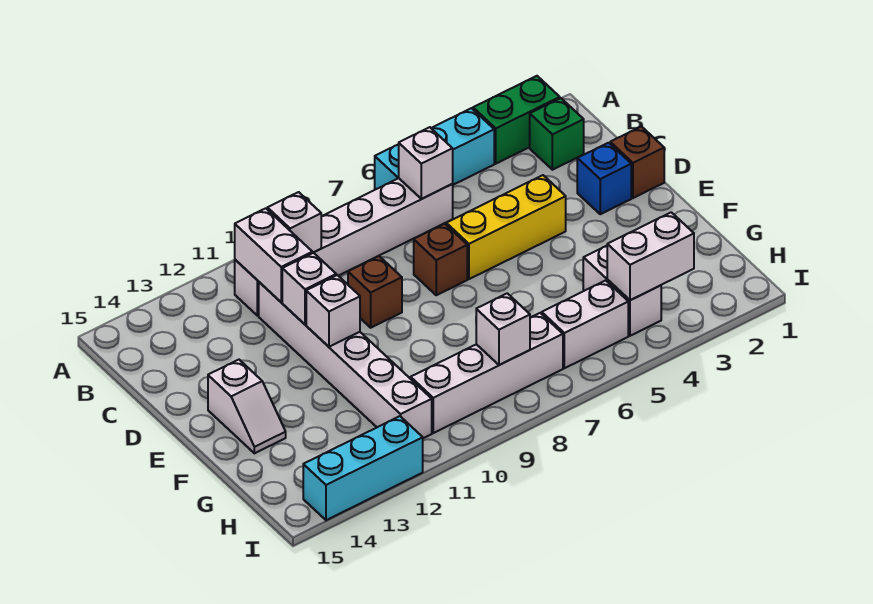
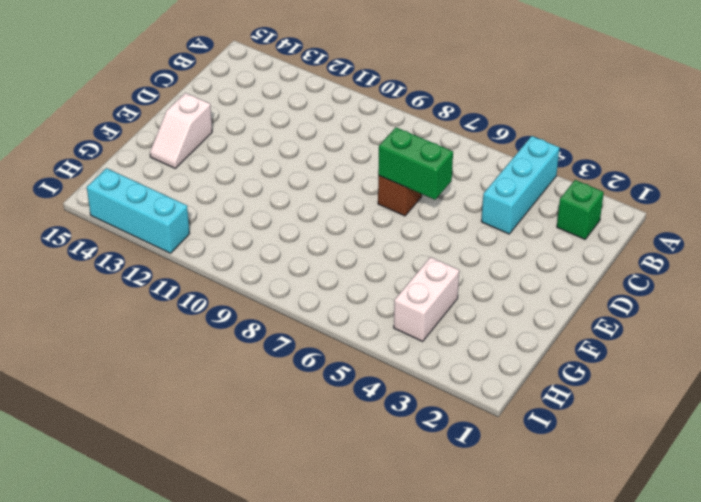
cyan 1x3 brick [481,136,559,234] -> cyan 1x3 brick turned to [375,108,494,190]
green 1x2 brick [378,127,453,200] -> green 1x2 brick moved to [473,76,560,164]
none -> white 1x6 brick [235,178,453,316]
none -> white 1x6 brick [259,282,432,438]
none -> brown 1x1 brick [610,126,664,198]

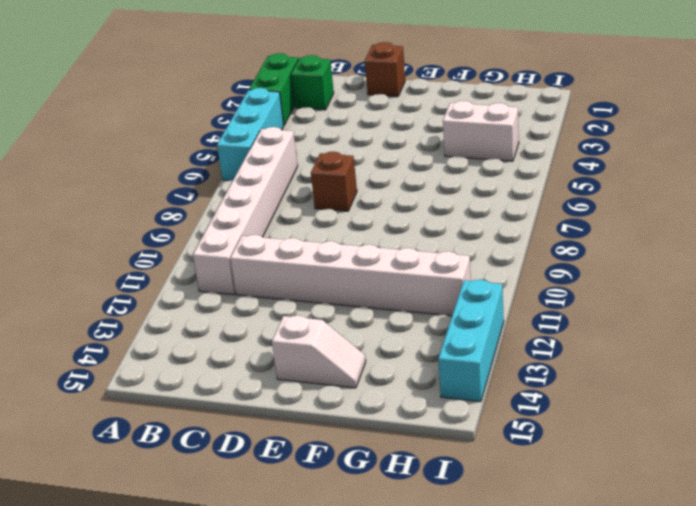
none -> blue 1x1 brick [577,143,631,214]
none -> yellow 1x3 brick [446,175,566,279]
none -> brown 1x1 brick [348,256,402,328]

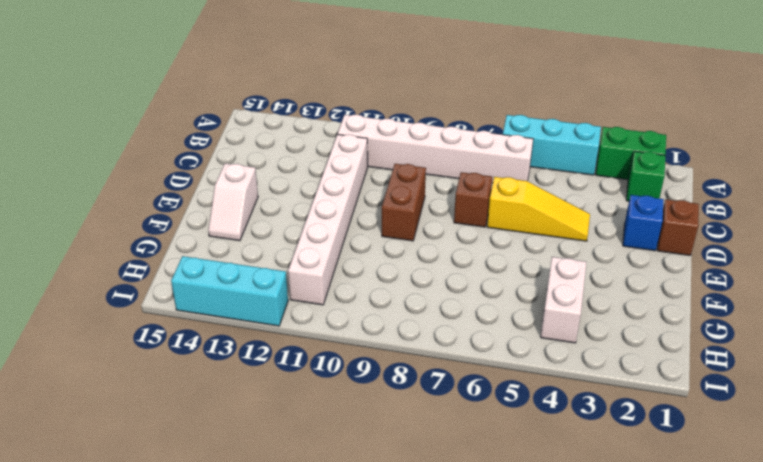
yellow 1x3 slope [487,177,590,241] -> yellow 1x3 brick [446,175,566,279]
brown 1x2 brick [382,164,426,241] -> brown 1x1 brick [348,256,402,328]
none -> white 1x2 brick [542,280,628,368]
none -> white 1x4 brick [411,313,563,433]
none -> white 1x1 brick [399,127,453,199]

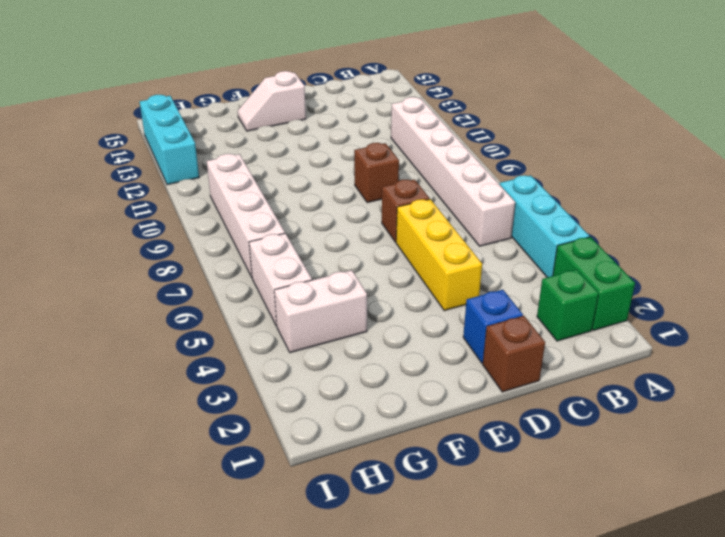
none -> white 1x6 brick [259,282,432,438]
none -> white 1x1 brick [399,127,453,199]
none -> white 1x1 brick [267,192,321,253]

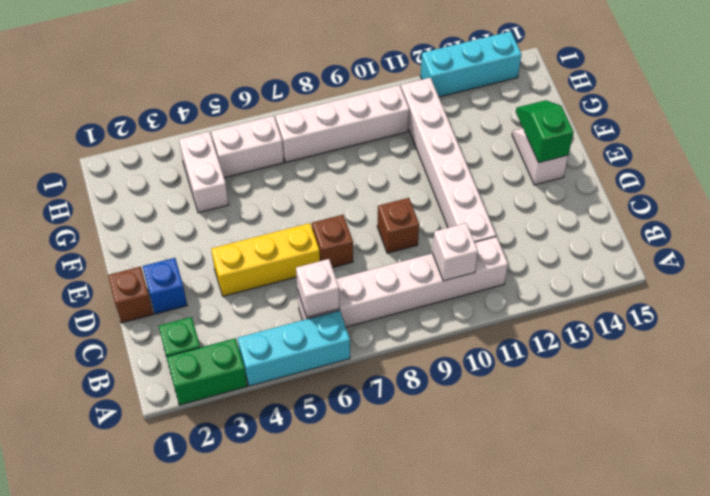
green 1x2 slope [516,100,574,163] -> none
none -> white 1x2 brick [235,208,312,302]
none -> white 1x1 brick [282,253,336,325]
none -> white 1x1 brick [306,275,360,347]

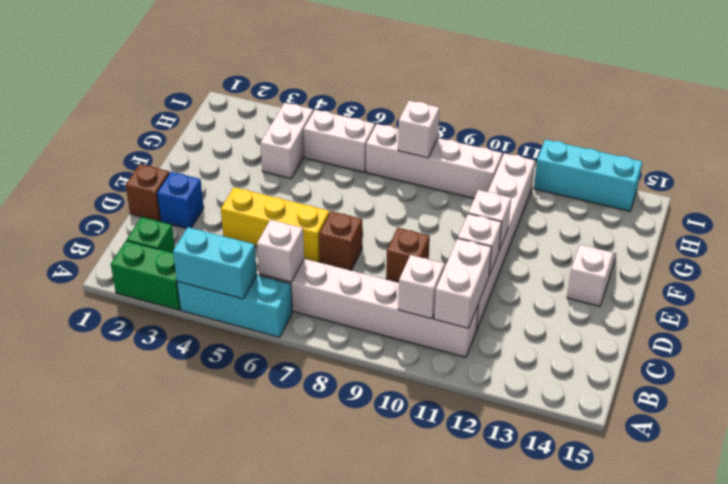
cyan 1x2 brick [173,227,257,299] -> none
none -> white 1x2 brick [607,212,694,300]

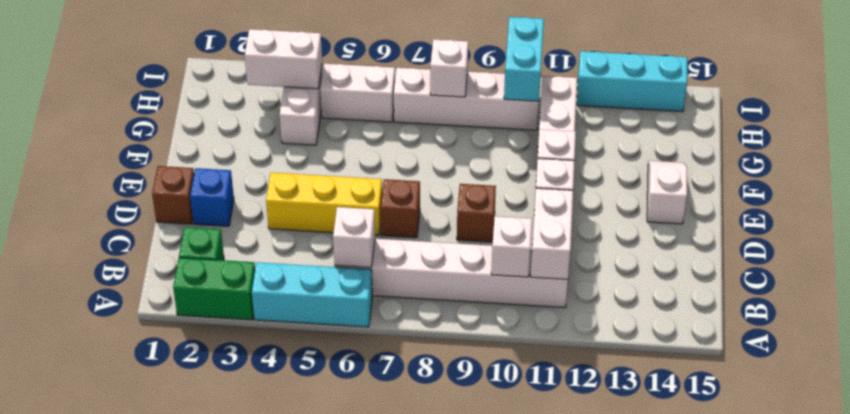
cyan 1x2 brick [504,17,544,101] -> none

